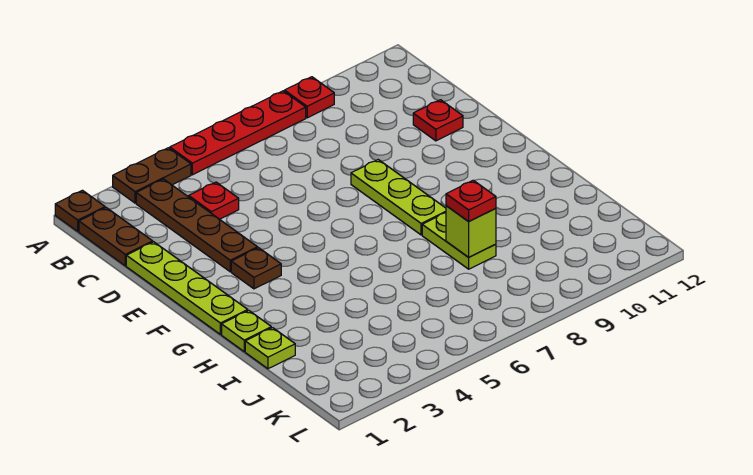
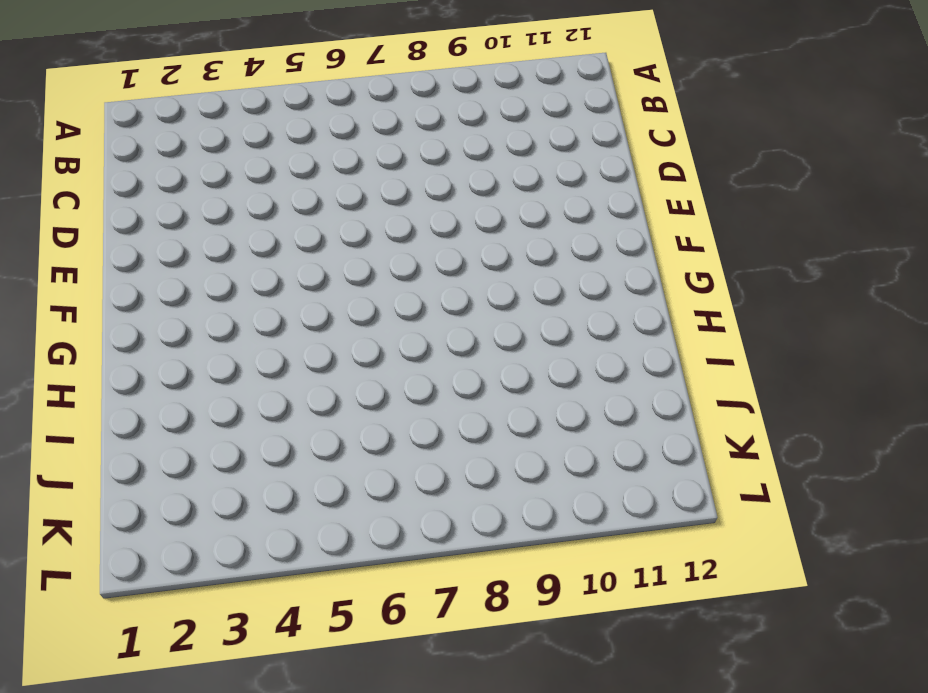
none -> brown 1x1 plate [55,190,105,231]
none -> brown 1x2 plate [113,148,191,203]
none -> red 1x4 plate [170,91,306,175]

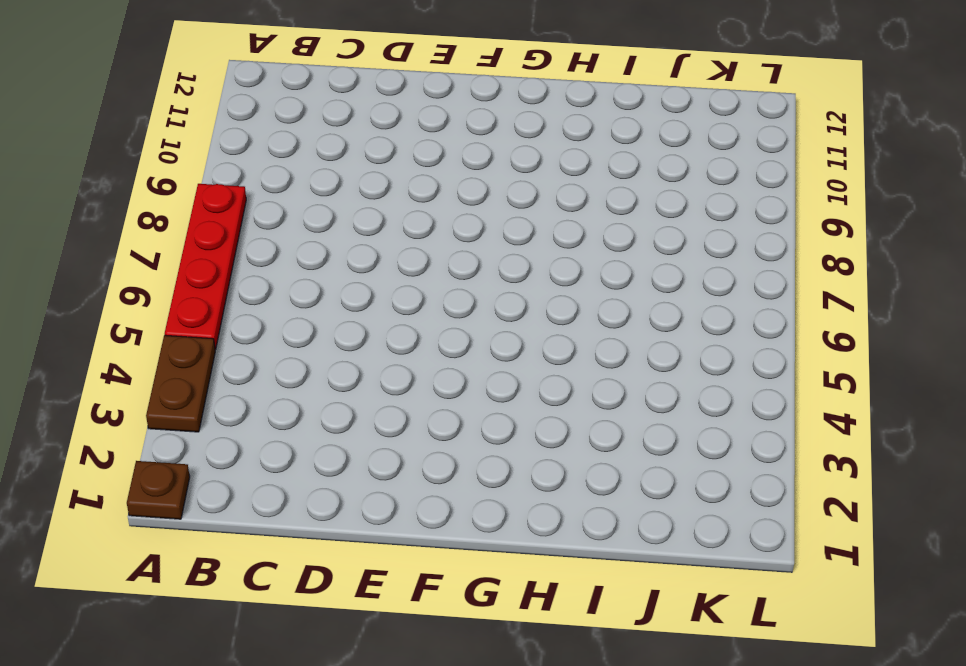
none -> red 1x1 plate [285,77,334,118]
none -> brown 1x2 plate [79,208,153,266]
none -> brown 1x4 plate [136,179,258,272]

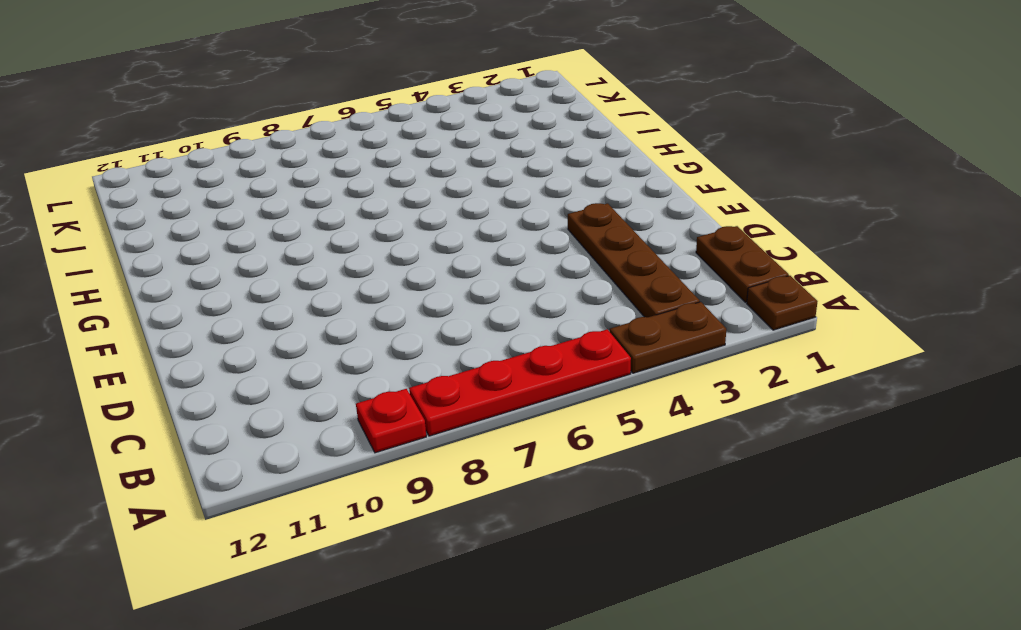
none -> red 1x1 plate [189,182,239,219]
none -> lime 1x4 plate [126,242,248,334]
none -> red 1x1 plate [413,100,463,141]

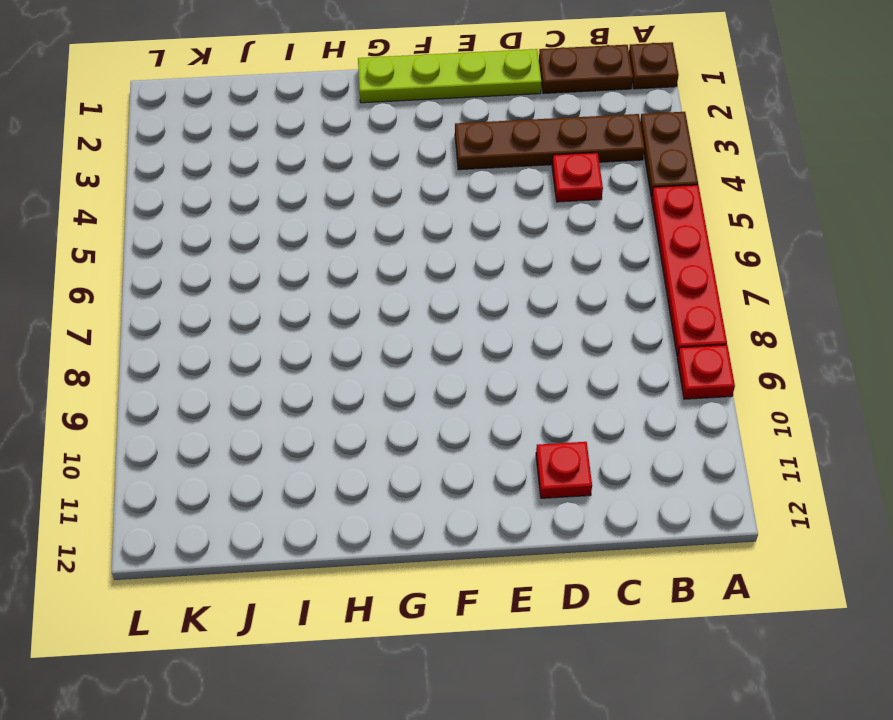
none -> lime 1x3 plate [351,160,446,235]
none -> brown 1x1 plate [231,248,281,289]
none -> lime 1x1 plate [222,311,271,351]

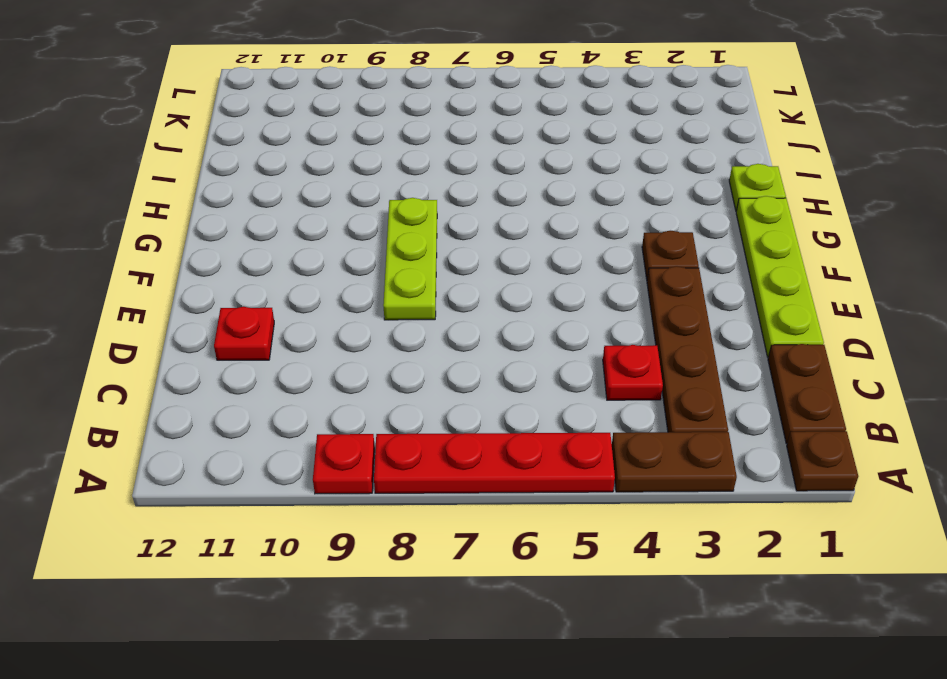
none -> lime 1x2 plate [422,213,496,269]
none -> lime 1x1 plate [245,328,295,369]
none -> lime 1x1 brick [446,206,496,257]

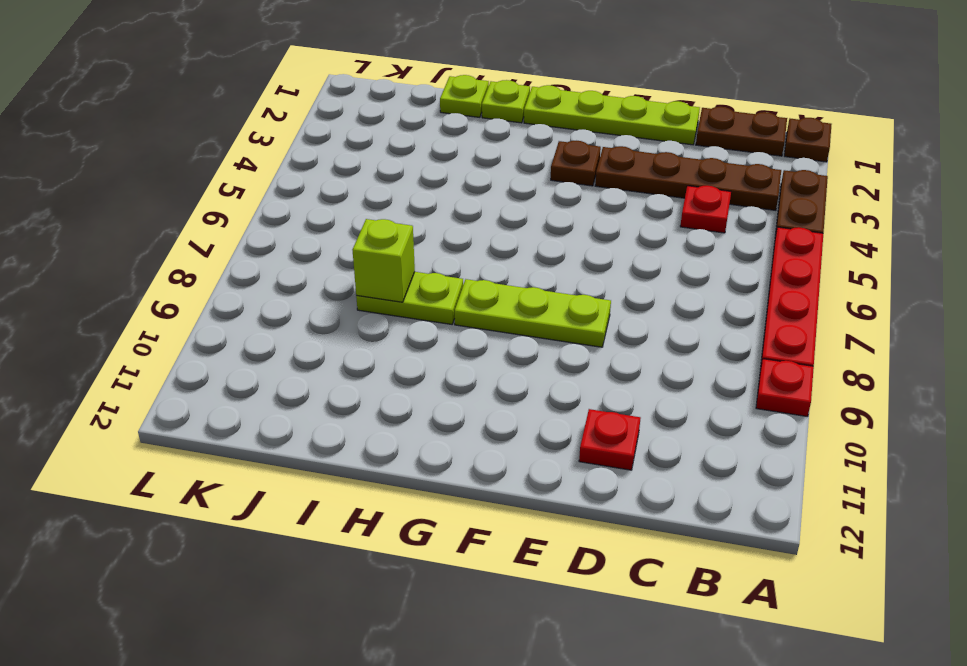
none -> red 1x1 plate [446,180,496,222]

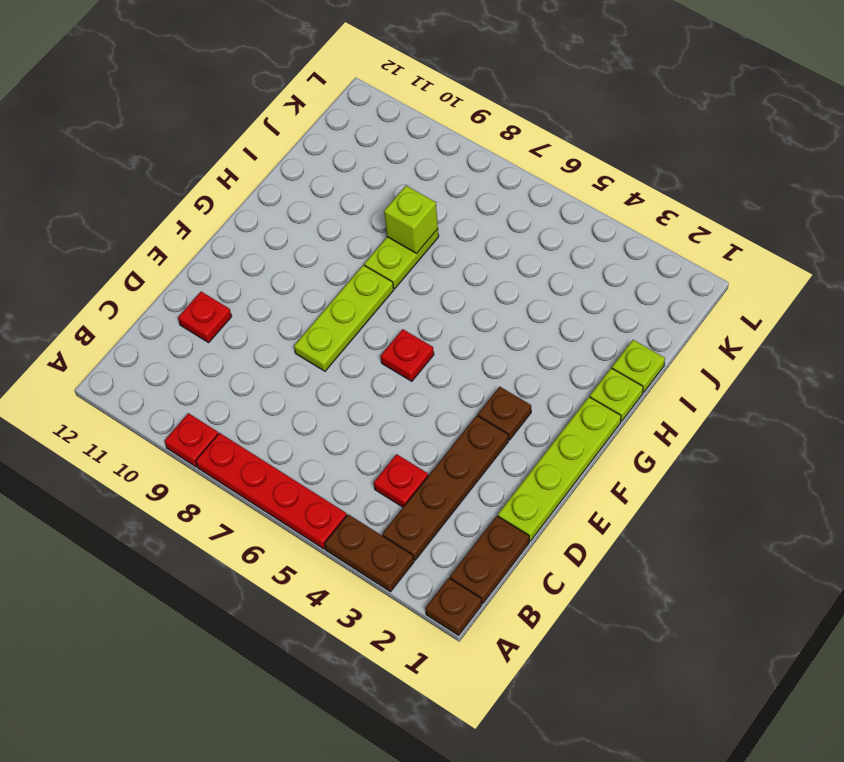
red 1x1 plate [381,329,434,381] -> red 1x1 plate moved to [446,180,496,222]

